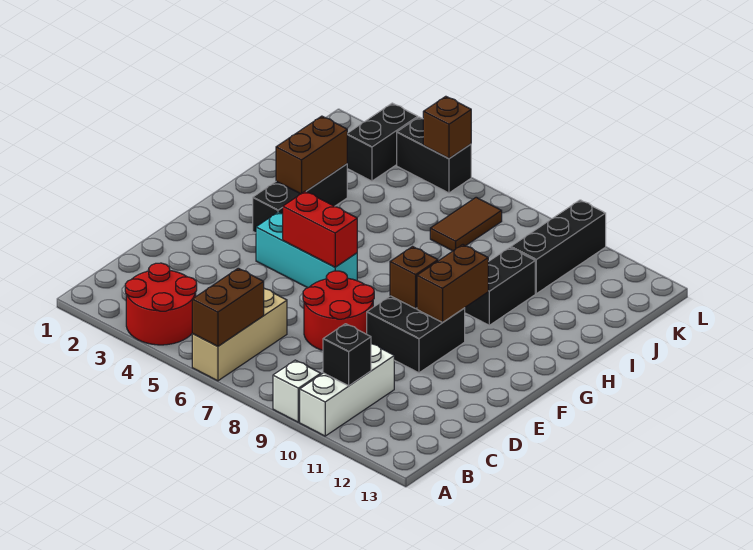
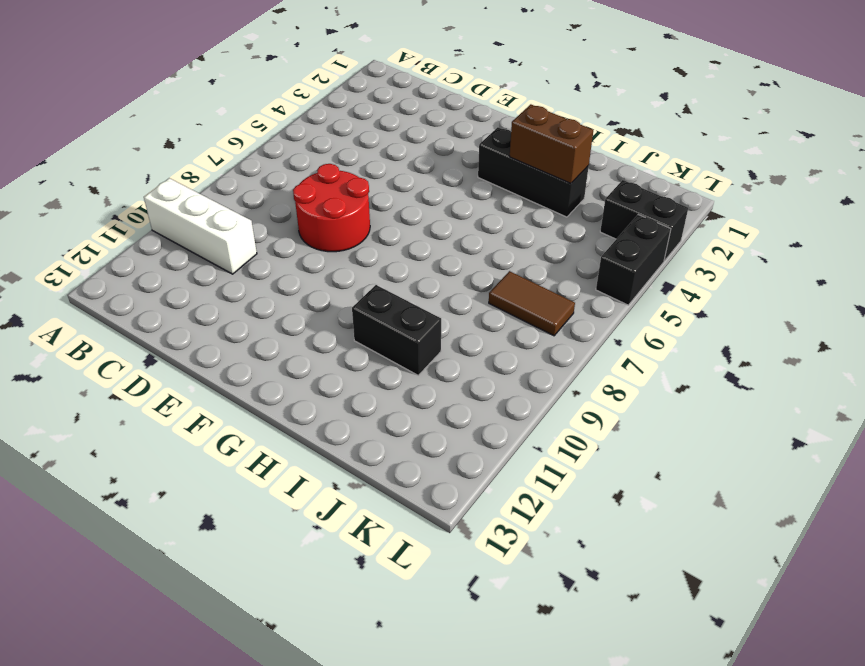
none -> red 2x2 round brick [125,263,197,345]
none -> tan 1x3 brick [192,289,287,381]
none -> white 1x1 brick [273,360,321,422]

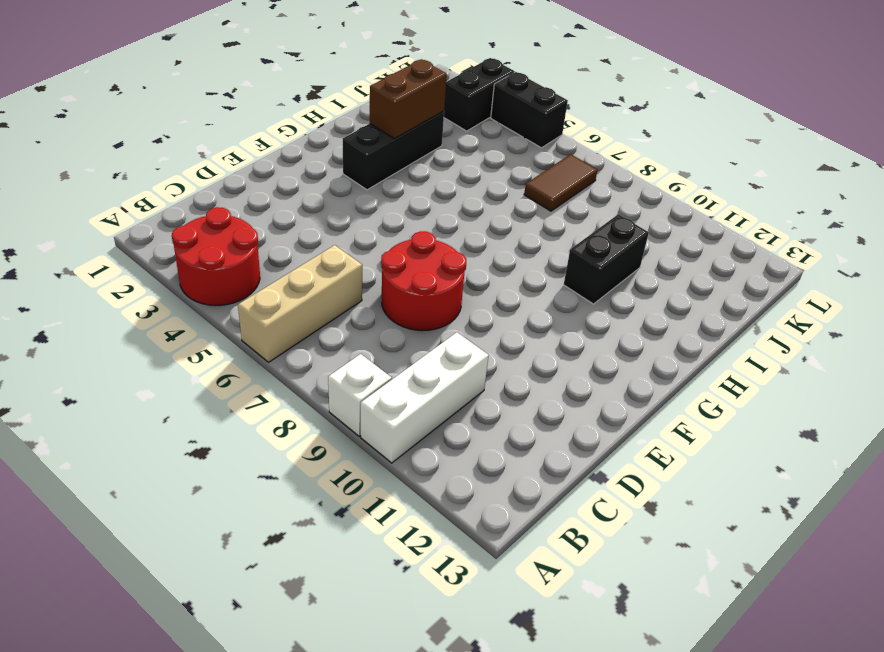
none -> black 2x2 brick [367,296,465,373]
none -> cyan 1x3 brick [256,212,357,288]
none -> black 1x3 brick [511,200,606,294]

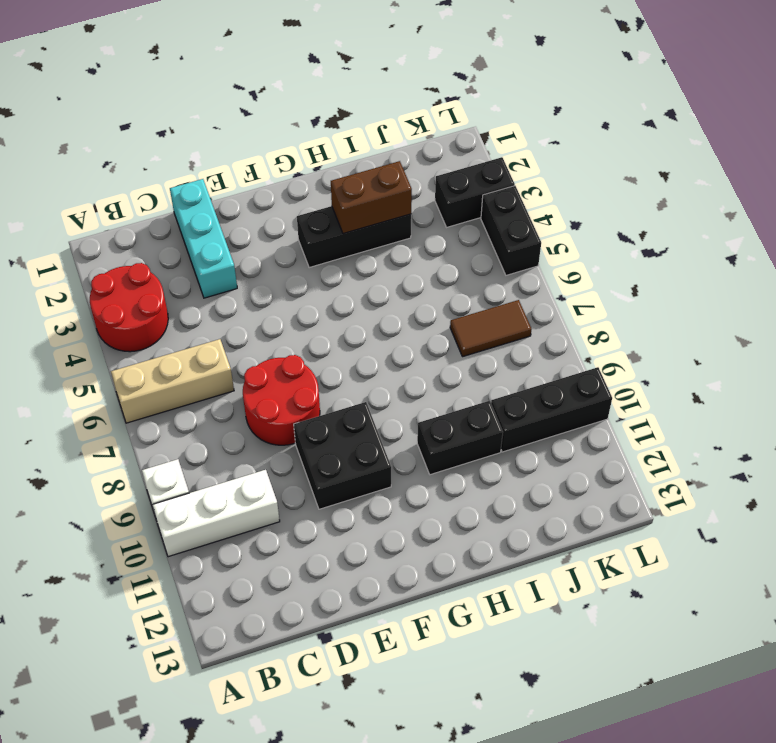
cyan 1x3 brick [170,179,237,298] -> cyan 1x3 brick moved to [256,212,357,288]
none -> brown 1x2 brick [192,268,264,346]
none -> black 1x1 brick [323,324,371,386]
none -> red 1x2 brick [283,191,357,267]

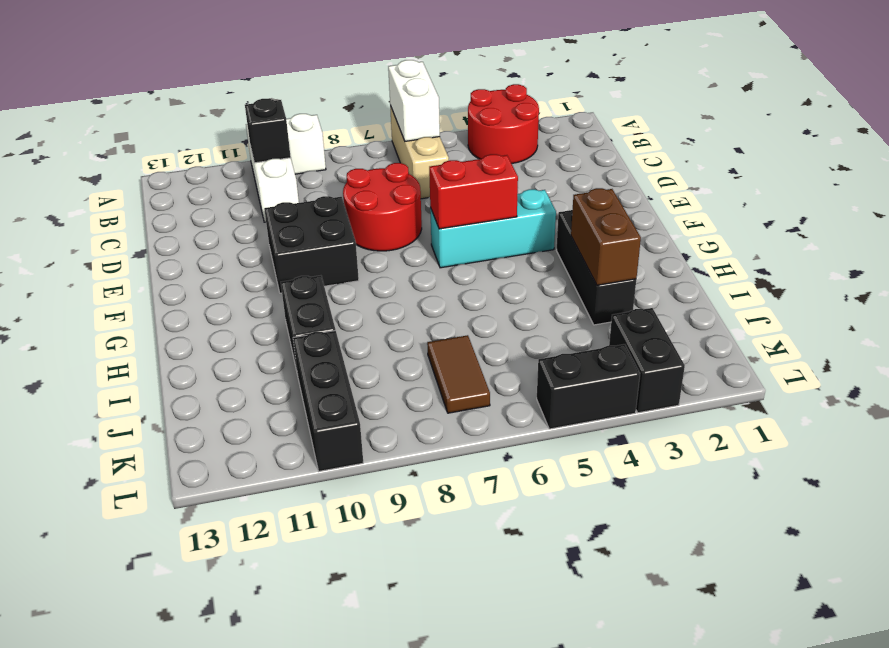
white 1x2 brick [388,60,440,141] -> brown 1x2 brick [192,268,264,346]
none -> brown 1x1 brick [390,247,438,309]
none -> brown 1x2 brick [417,245,488,322]
none -> brown 1x1 brick [423,96,471,159]

